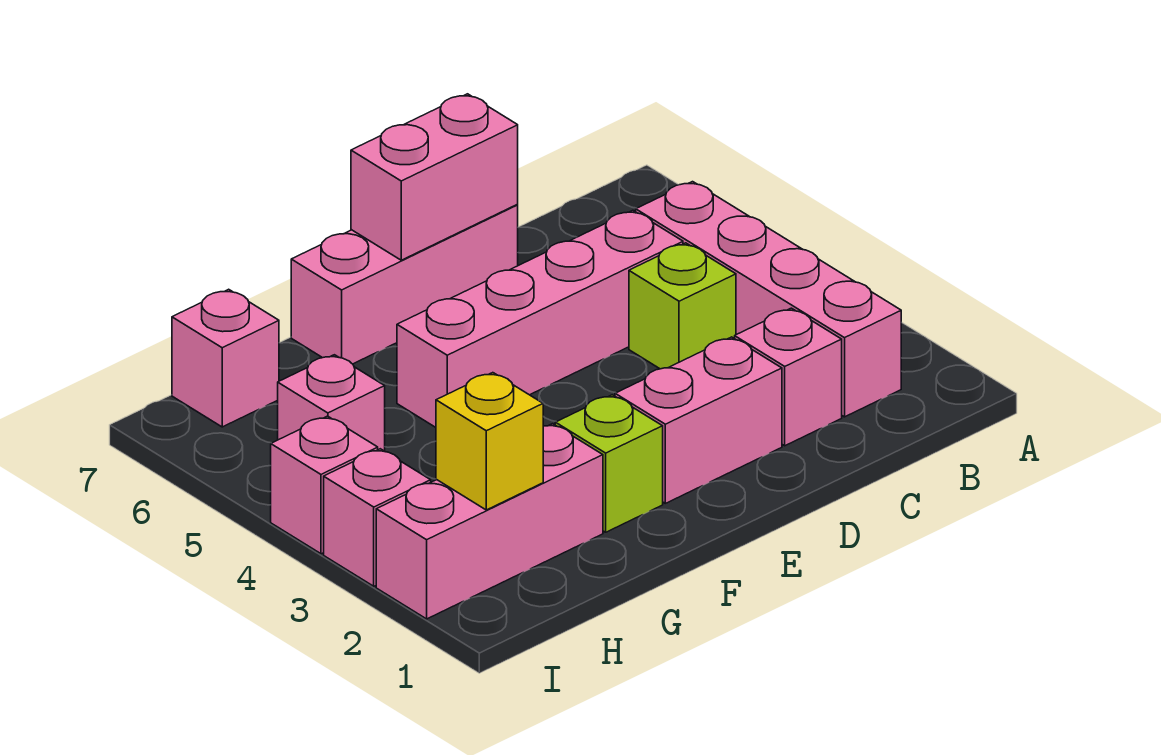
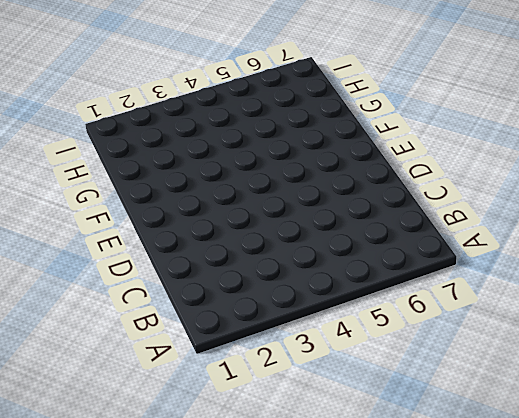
none -> pink 1x4 brick [636,182,901,417]
none -> pink 1x1 brick [735,308,842,446]
none -> lime 1x1 brick [629,243,736,369]

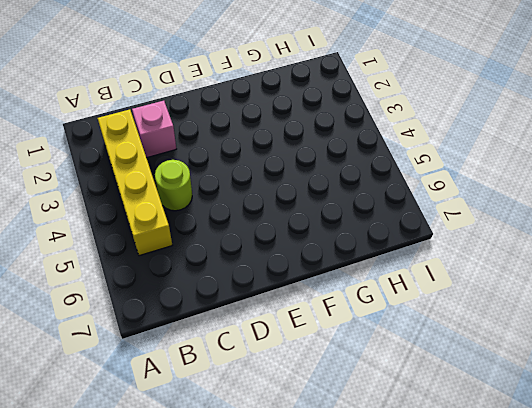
yellow 1x4 brick [98,110,172,256] -> pink 1x4 brick [636,182,901,417]
lime 1x1 round brick [155,160,192,211] -> lime 1x1 brick [629,243,736,369]
none -> pink 1x4 brick [397,210,683,427]
none -> pink 1x2 brick [615,337,782,503]
none -> pink 1x3 brick [291,205,518,364]

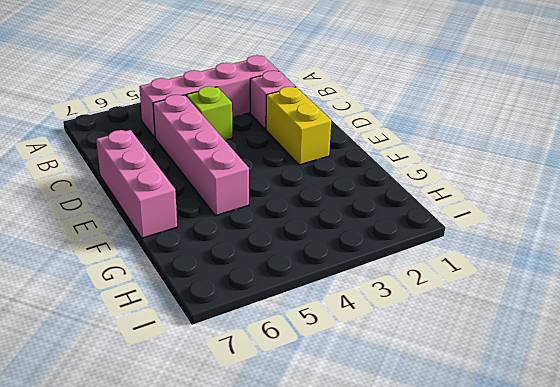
yellow 1x2 brick [266,87,331,165] -> pink 1x2 brick [615,337,782,503]
none -> lime 1x1 brick [555,395,663,532]
none -> pink 1x3 brick [376,424,603,619]
none -> pink 1x1 brick [278,355,385,451]

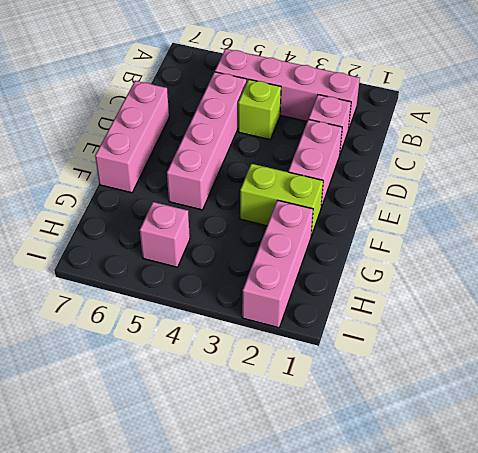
lime 1x2 brick [240,164,323,236] -> lime 1x1 brick [555,395,663,532]
none -> pink 1x1 brick [172,289,279,427]
none -> pink 1x1 brick [324,449,431,586]
none -> pink 1x1 brick [271,416,378,554]

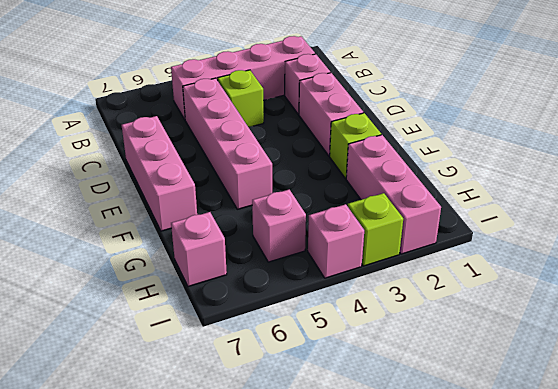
lime 1x1 brick [348,193,403,266] -> pink 1x1 brick [324,449,431,586]
none -> pink 1x2 brick [351,94,518,260]
none -> yellow 1x1 brick [436,373,543,510]

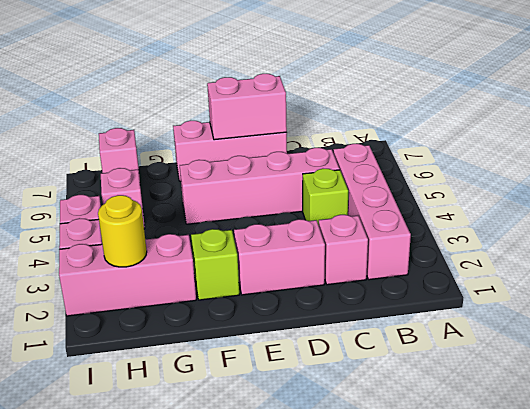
yellow 1x1 round brick [98,195,147,267] -> yellow 1x1 brick [436,373,543,510]

